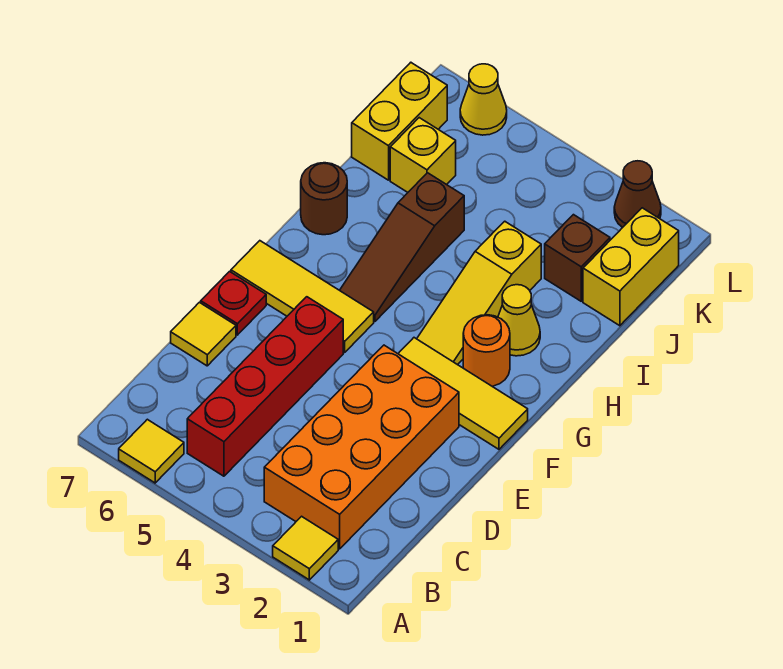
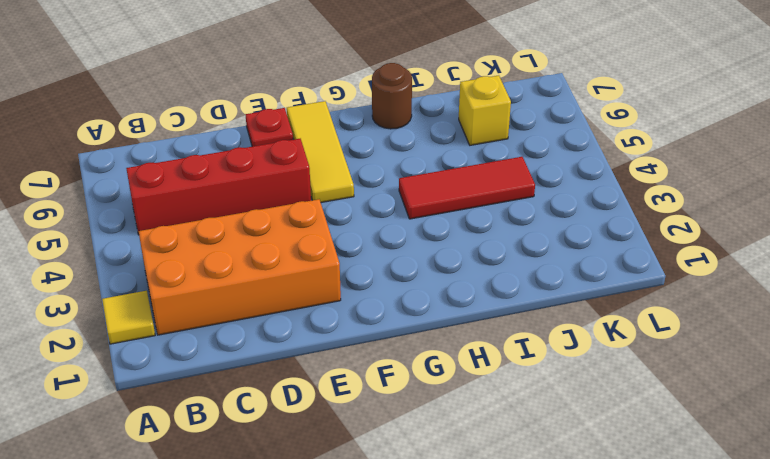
red 1x3 tile [399,157,535,219] -> none
none -> yellow 1x1 tile [119,419,184,483]
none -> yellow 1x1 tile [171,302,236,366]
none -> yellow 1x3 tile [398,338,528,449]

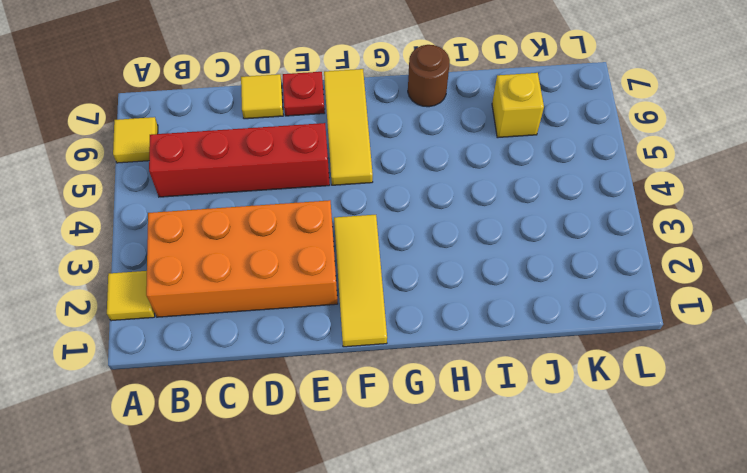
none -> orange 1x1 round brick [463,315,510,386]
none -> yellow 1x3 slope [417,221,541,365]
none -> brown 1x3 slope [340,173,464,321]

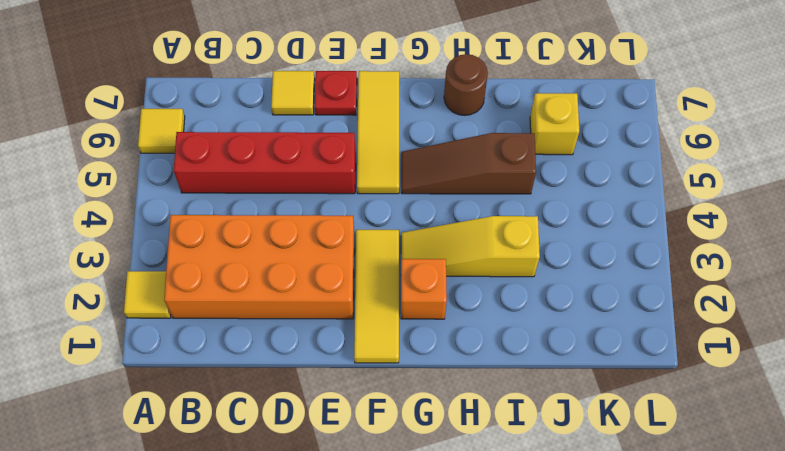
orange 1x1 brick [401,259,447,319] -> orange 1x1 round brick [463,315,510,386]
none -> yellow 1x1 cone [498,285,540,356]
none -> yellow 1x2 brick [583,208,679,326]
none -> brown 1x1 brick [545,215,610,301]

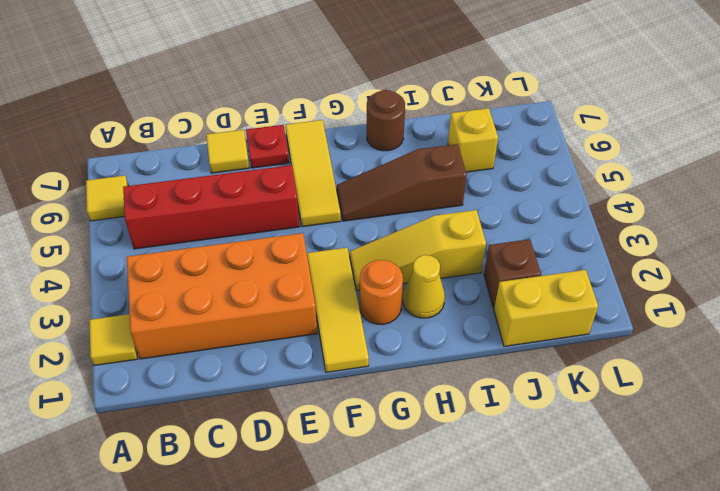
none -> yellow 1x2 brick [352,63,447,180]
none -> brown 1x1 cone [614,161,661,227]
none -> yellow 1x1 cone [460,64,507,135]

